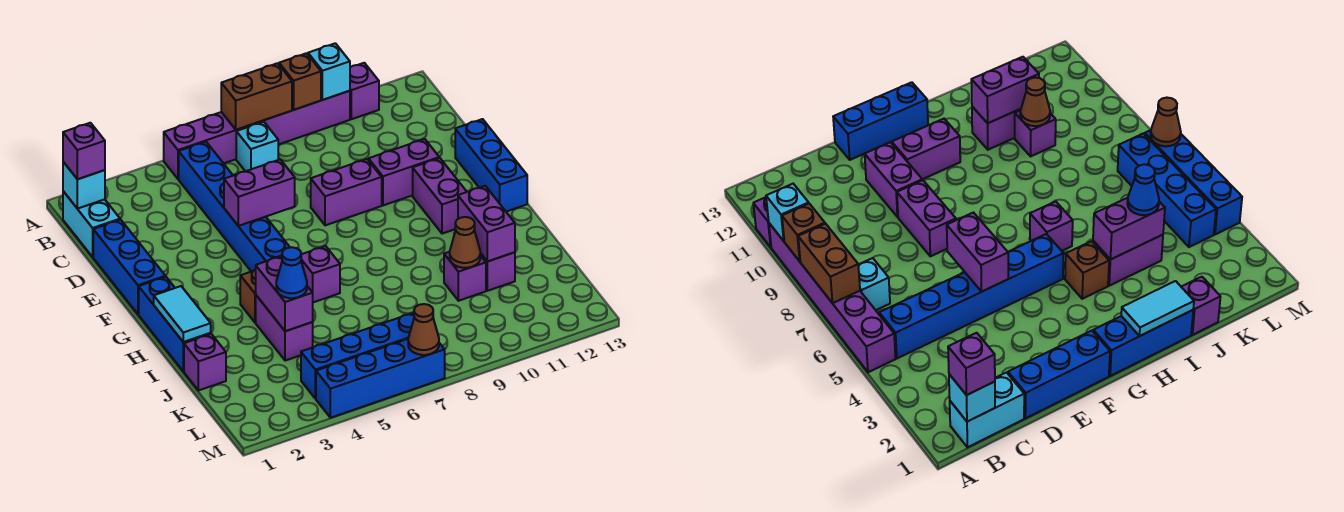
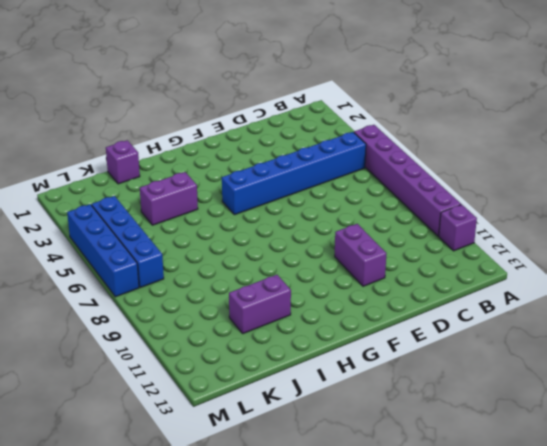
none -> cyan 1x2 brick [63,191,120,257]
none -> cyan 1x1 brick [236,122,278,171]
none -> blue 1x3 brick [93,220,165,314]
none -> purple 1x2 brick [311,159,382,225]

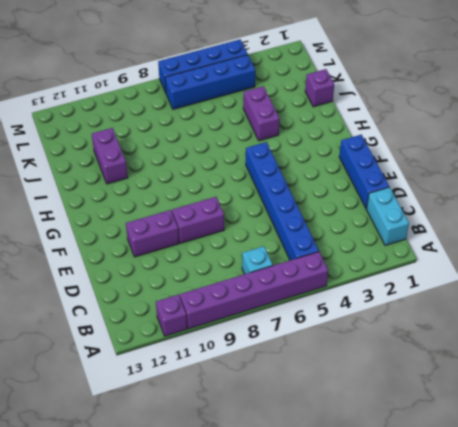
none -> blue 1x3 brick [455,119,527,212]
none -> purple 1x2 brick [413,158,467,234]
none -> blue 1x3 brick [139,277,211,371]
none -> brown 1x1 brick [240,270,256,322]

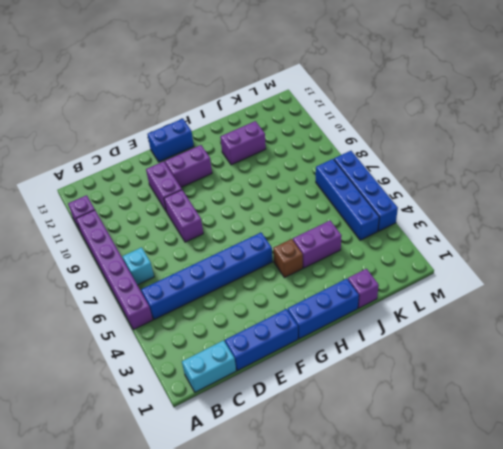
blue 1x2 brick [148,119,194,162] -> blue 1x3 brick [455,119,527,212]
none -> purple 1x1 brick [301,246,340,302]
none -> purple 1x1 brick [444,252,486,301]
none -> brown 1x2 brick [221,63,292,130]
none -> brown 1x1 brick [279,53,321,110]

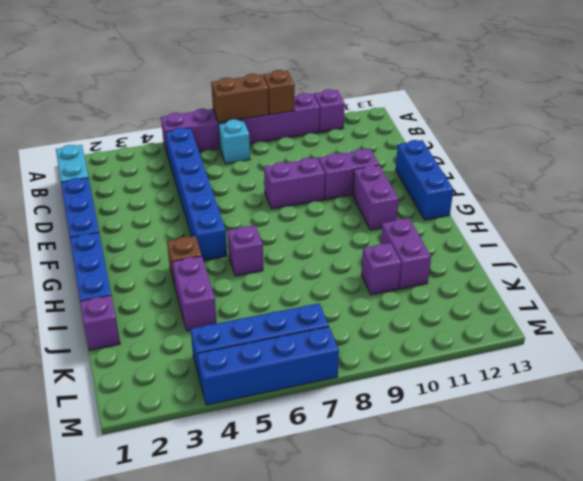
none -> cyan 1x1 brick [308,43,350,100]
none -> cyan 1x1 brick [63,162,105,209]
none -> purple 1x2 brick [224,160,295,226]
none -> cyan 1x2 tile [154,286,211,342]

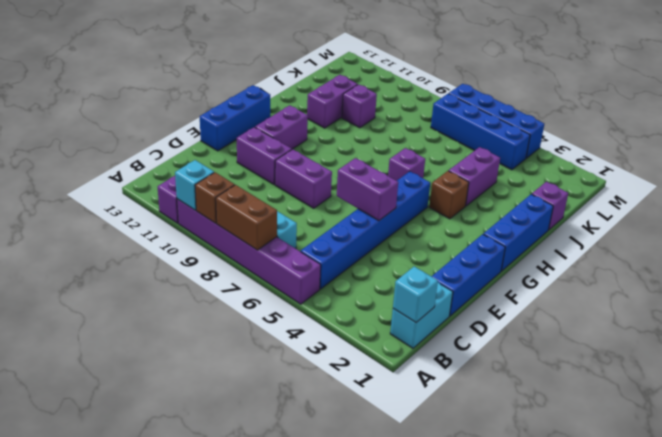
none -> cyan 1x2 tile [154,286,211,342]
none -> purple 1x2 brick [256,256,313,331]
none -> purple 1x2 brick [458,186,515,261]
none -> brown 1x1 cone [450,217,480,268]

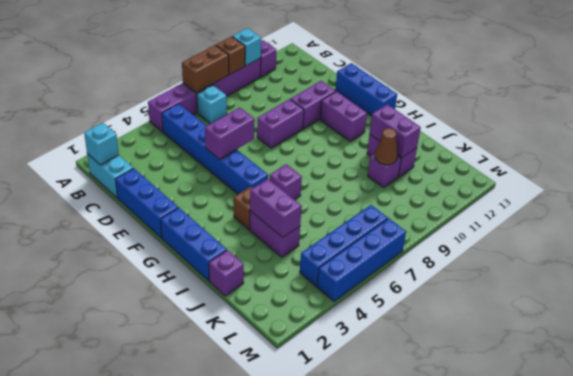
none -> cyan 1x2 tile [154,286,211,342]
none -> brown 1x1 cone [408,304,439,355]
none -> purple 1x1 brick [63,123,105,179]
none -> blue 1x1 cone [276,247,307,298]

